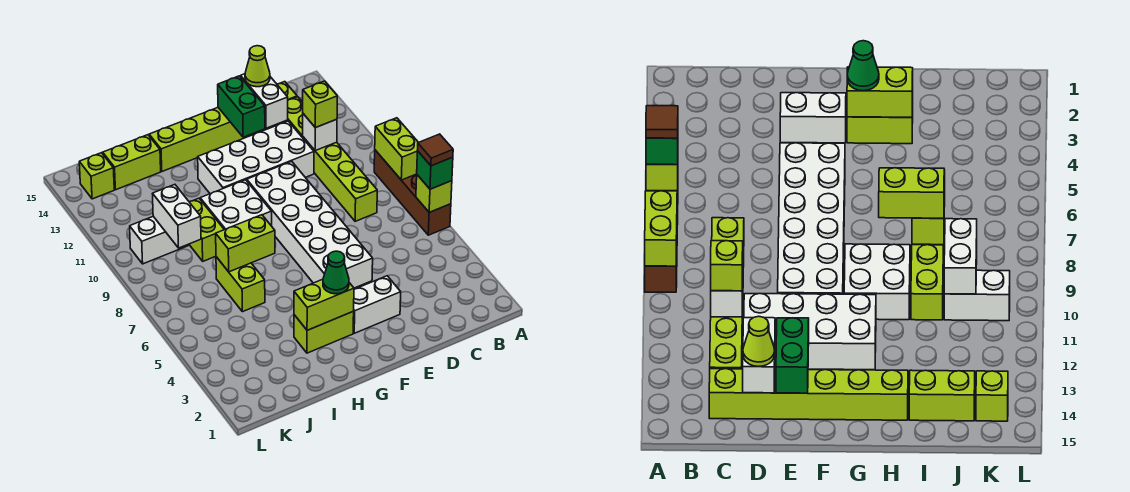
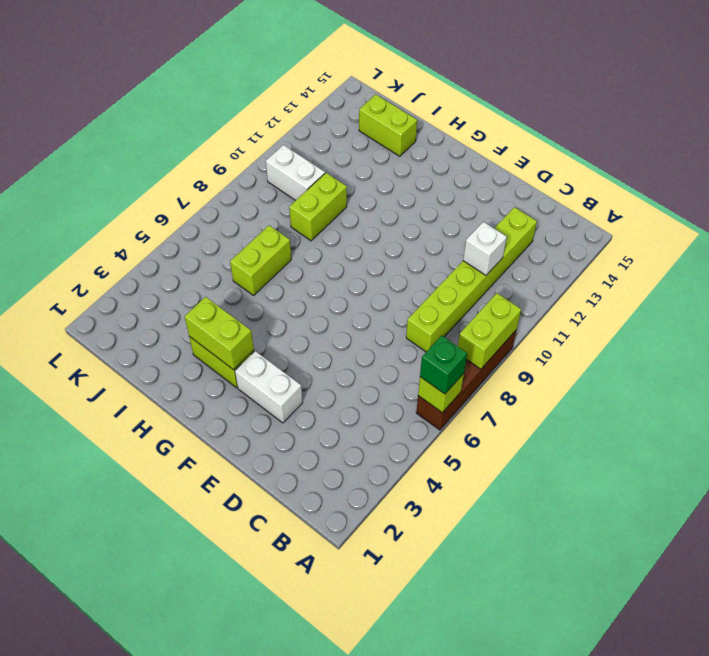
none -> lime 1x6 brick [149,82,297,171]
none -> white 2x4 brick [198,121,314,194]
none -> white 2x6 brick [247,161,373,288]

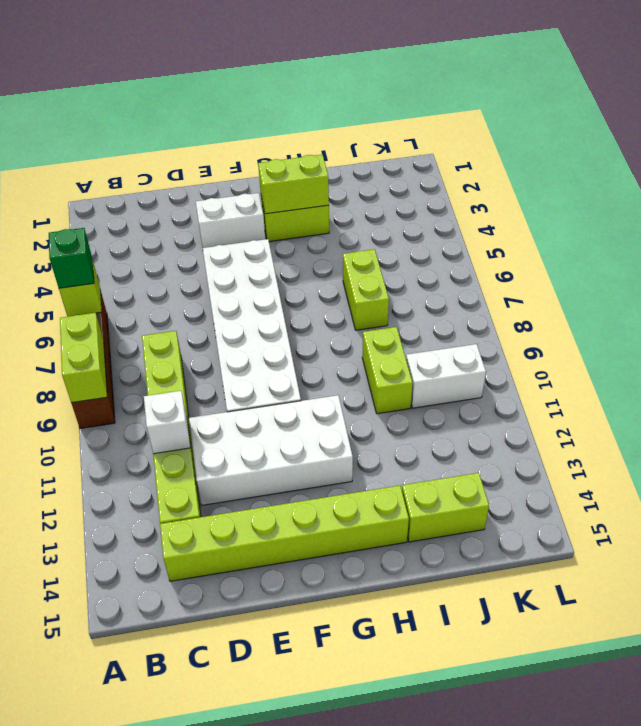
none -> white 2x2 brick [200,180,272,230]
none -> lime 1x1 brick [79,153,114,199]
none -> white 1x2 brick [241,74,288,128]

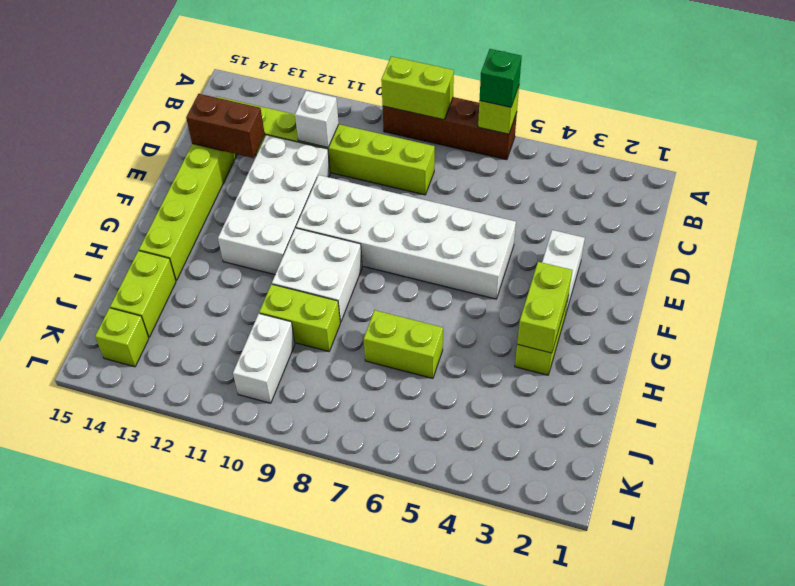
brown 1x2 brick [186,94,265,158] -> white 1x2 brick [241,74,288,128]
none -> green 1x2 brick [218,76,265,137]
none -> lime 1x2 brick [216,215,275,272]
none -> white 1x2 brick [153,185,201,248]

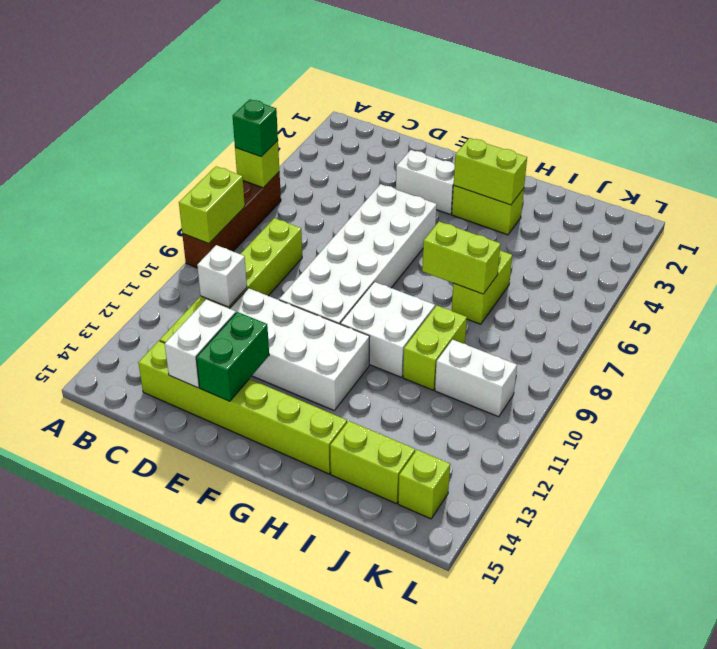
none -> white 1x2 brick [153,185,201,248]
none -> lime 1x1 brick [303,81,337,128]
none -> lime 1x1 cone [245,46,270,87]

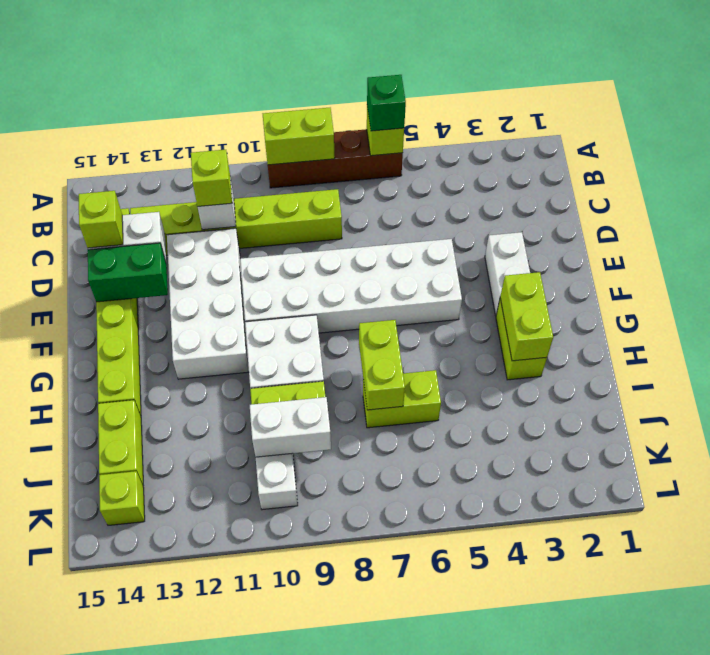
lime 1x1 brick [79,191,123,248] -> lime 1x1 cone [245,46,270,87]
none -> green 1x1 cone [323,251,349,294]
none -> brown 1x1 tile [418,134,453,166]

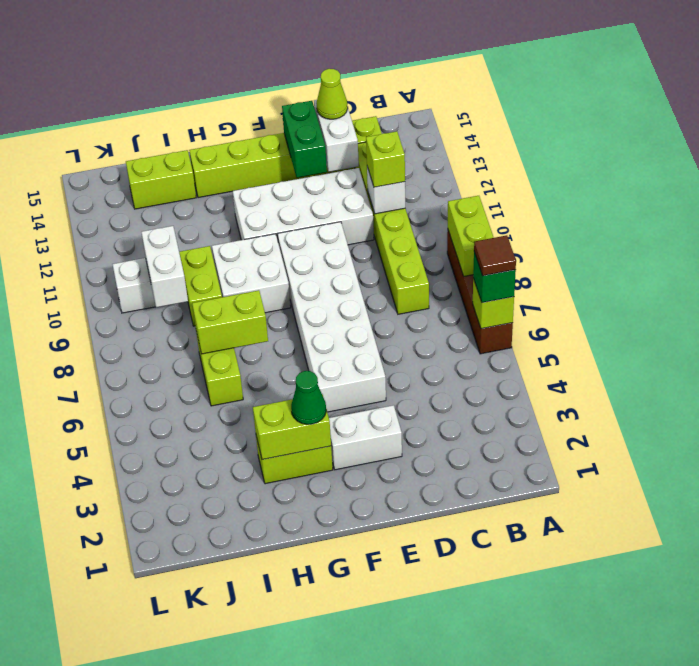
none -> lime 1x1 brick [79,153,114,199]

